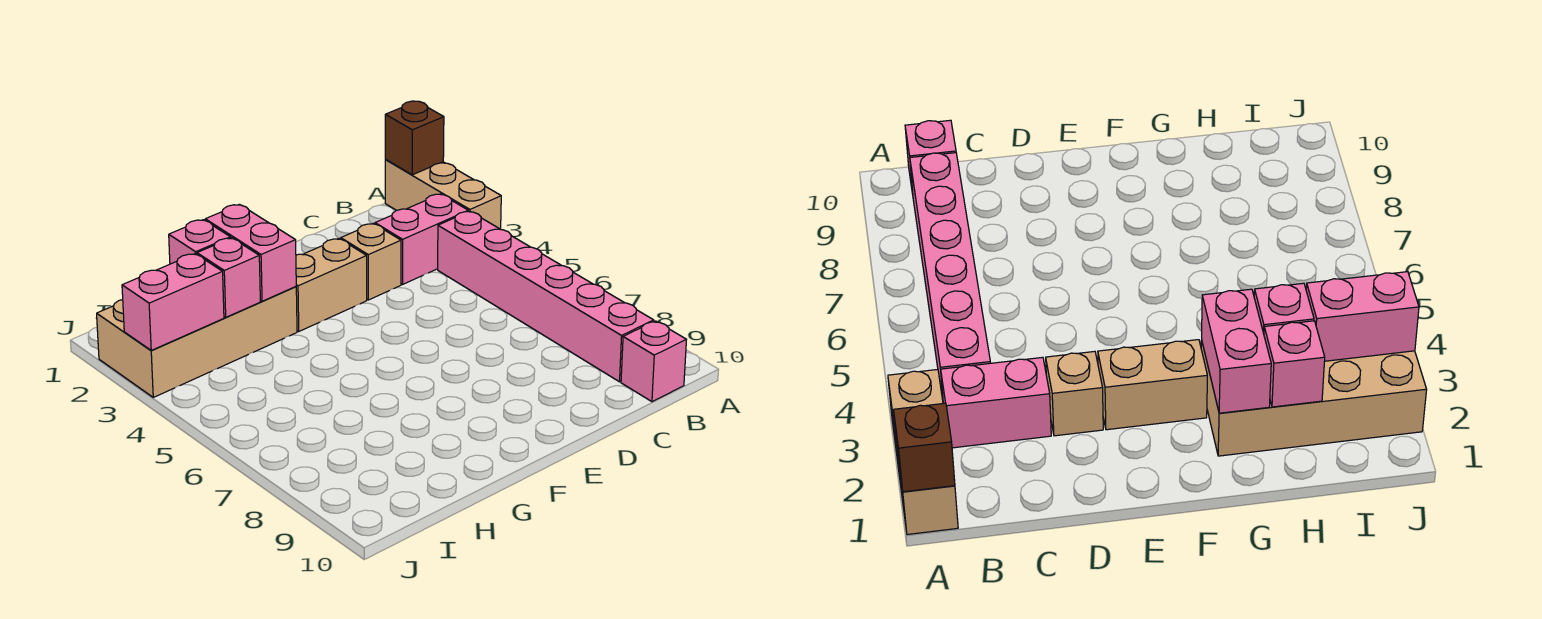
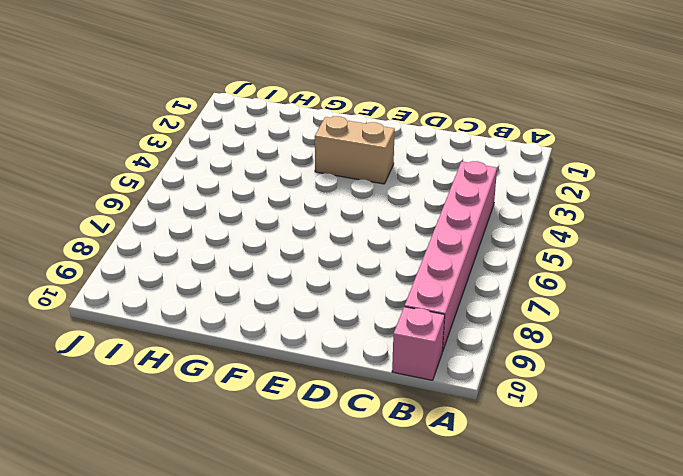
none -> tan 1x3 brick [385,160,501,229]
none -> pink 1x2 brick [375,194,468,284]
none -> tan 1x1 brick [341,223,401,300]

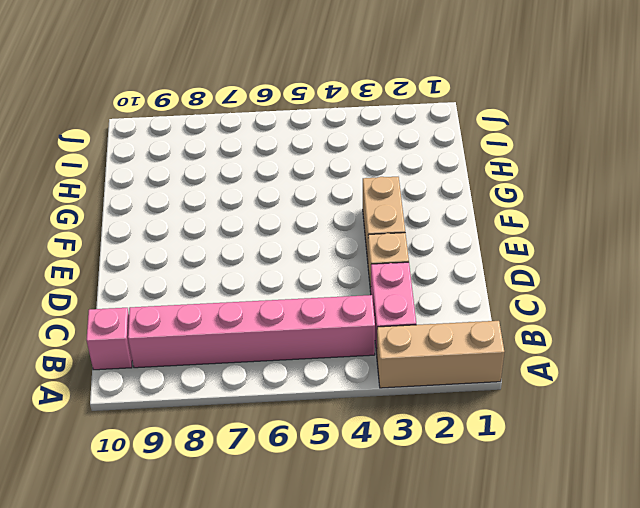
none -> tan 2x4 brick [97,287,297,397]
none -> brown 1x1 brick [385,101,444,175]
none -> pink 1x2 brick [205,204,296,301]

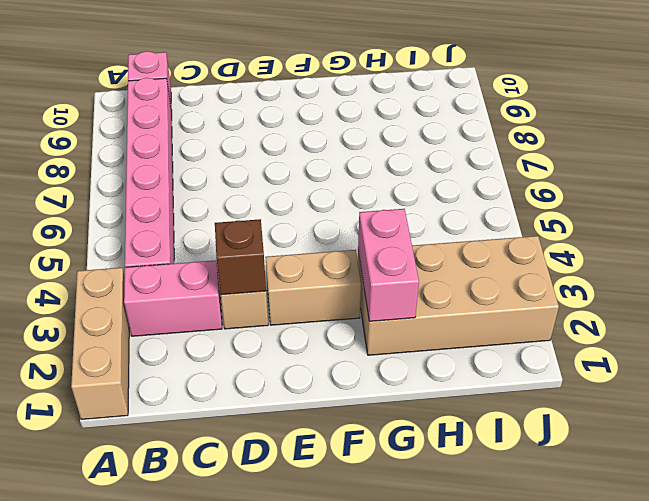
brown 1x1 brick [215,219,266,295] -> brown 1x1 brick moved to [385,101,444,175]
none -> pink 1x1 brick [169,220,231,264]
none -> pink 1x1 brick [197,238,260,317]
none -> pink 1x2 brick [122,254,224,350]

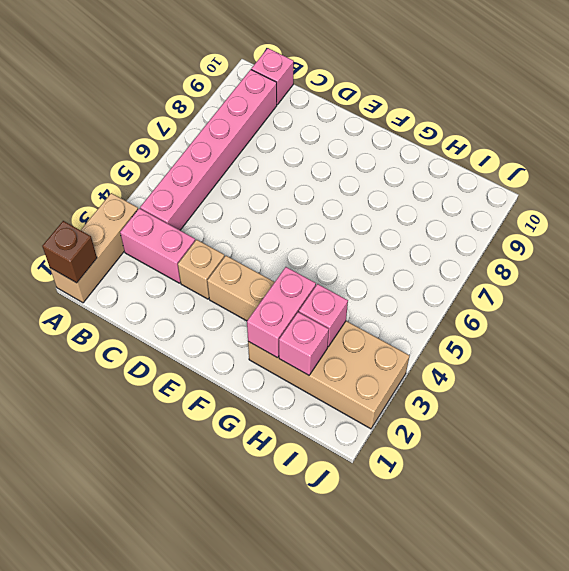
none -> pink 1x2 brick [122,254,224,350]

